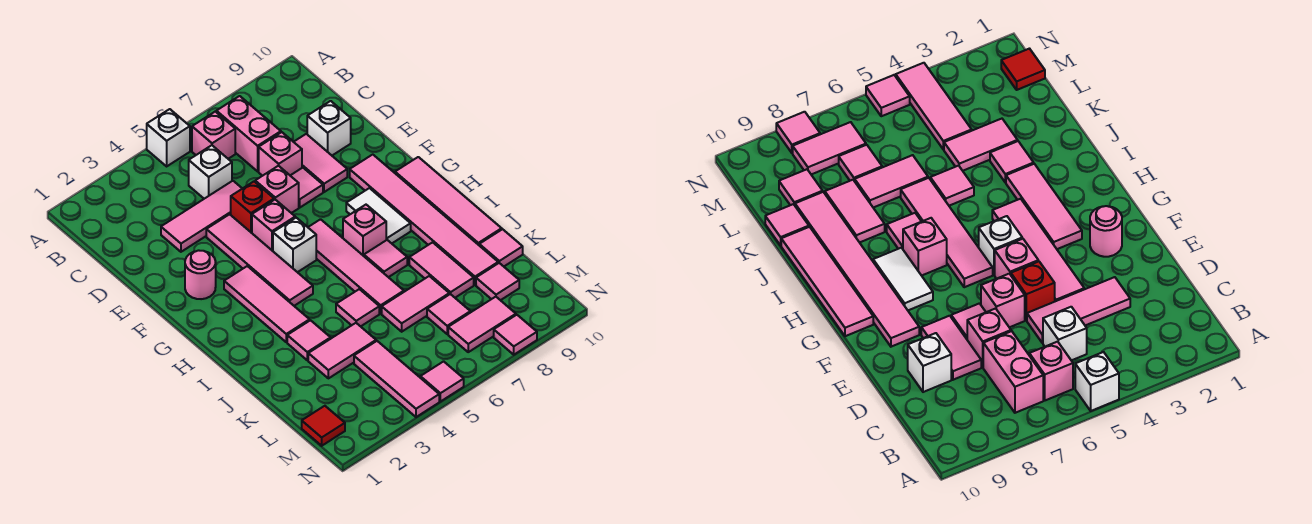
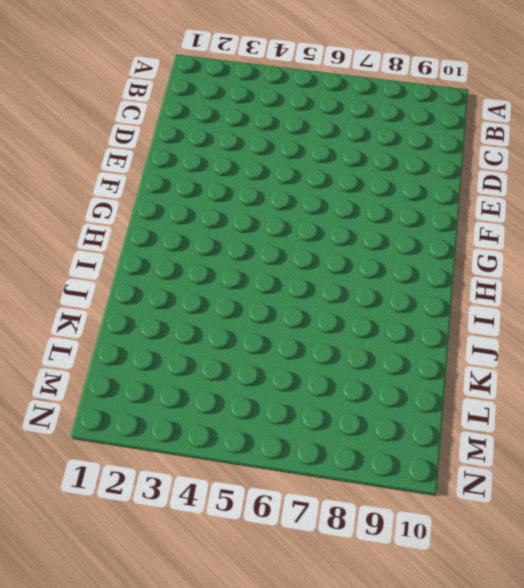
none -> white 1x1 brick [147,109,190,166]
none -> pink 1x1 brick [192,112,235,159]
none -> pink 1x2 brick [216,96,281,171]
none -> white 1x1 brick [189,145,232,199]

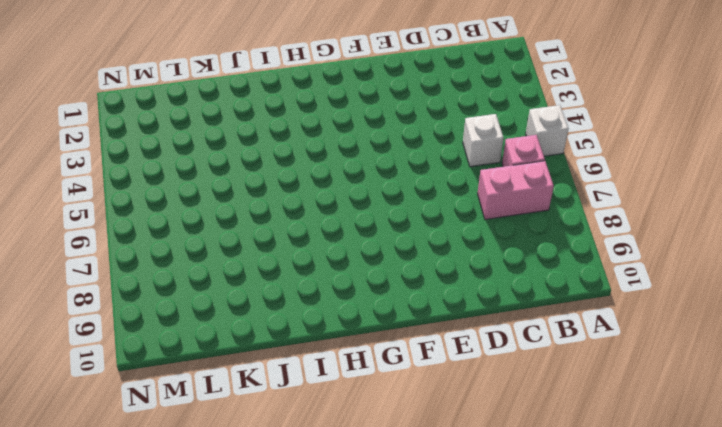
none -> pink 1x3 tile [161,181,242,252]
none -> pink 1x1 brick [259,132,302,176]
none -> pink 1x2 tile [294,134,347,192]
none -> white 1x1 brick [307,101,351,155]

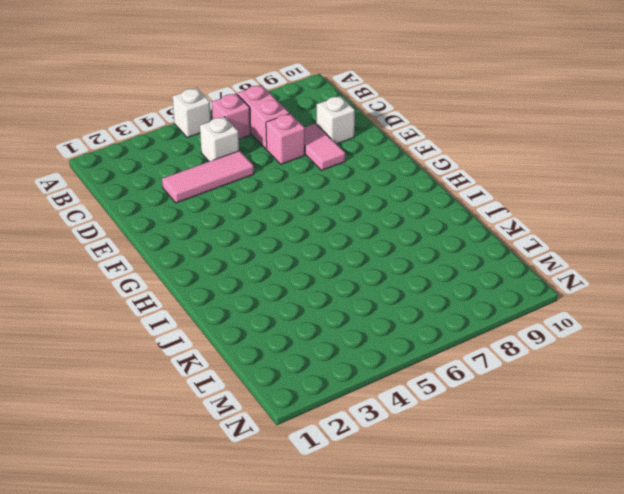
none -> pink 1x4 tile [206,214,313,306]
none -> red 1x1 brick [231,182,274,233]
none -> pink 1x1 brick [255,166,299,213]
none -> pink 1x1 tile [290,168,323,207]

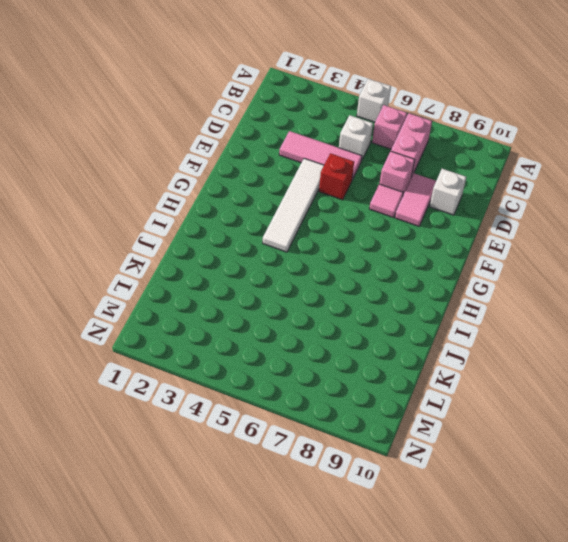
white 1x4 tile [263,158,324,252] -> pink 1x4 tile [206,214,313,306]
none -> pink 1x1 brick [255,166,299,213]
none -> pink 1x1 round brick [185,250,216,299]
none -> pink 1x1 brick [252,200,295,251]
none -> pink 1x6 tile [350,155,498,285]

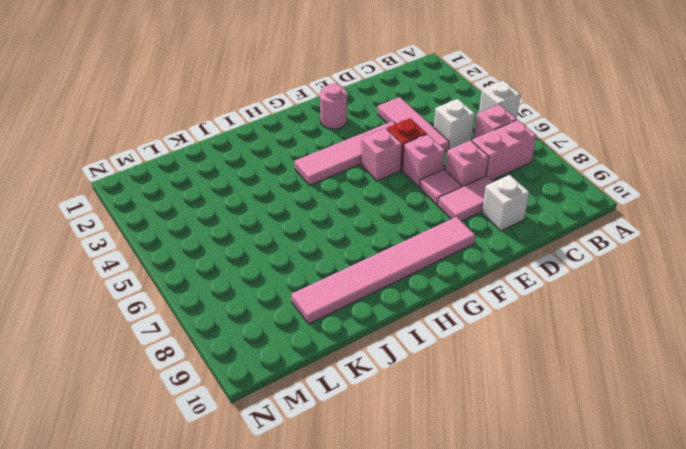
none -> pink 1x3 tile [224,266,310,342]
none -> white 1x1 brick [273,218,316,272]
none -> pink 1x4 tile [308,219,404,313]
none -> white 1x2 tile [346,188,411,243]

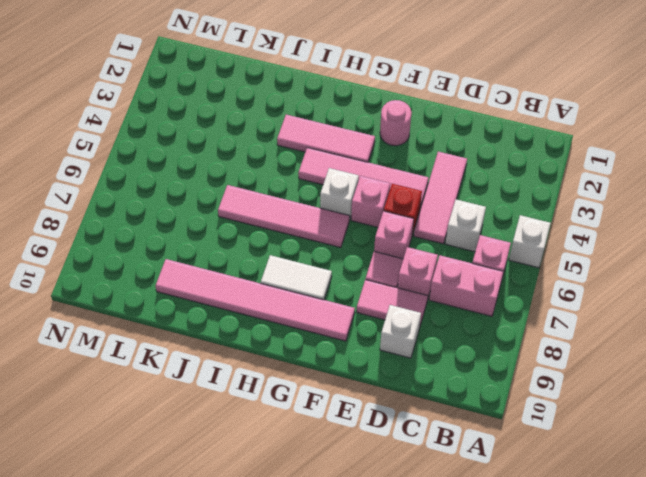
none -> pink 1x4 tile [395,157,502,245]
none -> pink 1x1 brick [343,205,386,256]
none -> pink 1x1 tile [364,240,407,277]
none -> pink 1x1 tile [287,320,331,360]

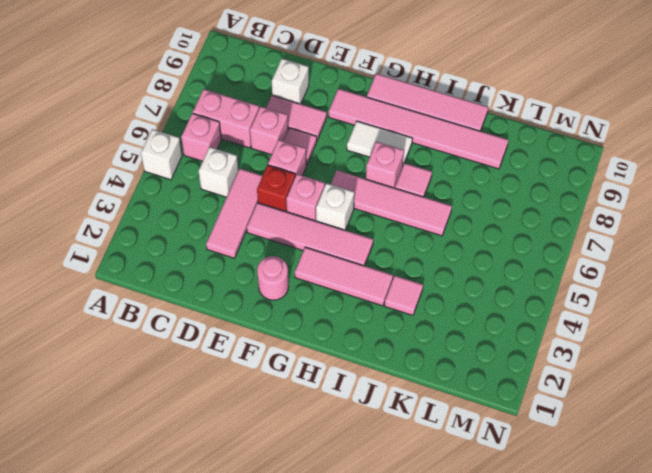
none -> pink 1x1 tile [336,289,379,326]
none -> pink 1x2 tile [409,242,474,298]
none -> pink 1x2 tile [308,323,376,378]
none -> pink 1x2 tile [382,276,449,332]

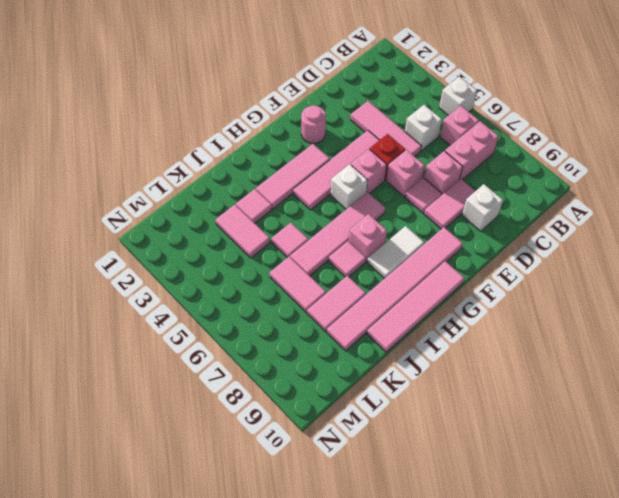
none -> pink 1x1 tile [479,229,523,266]
none -> pink 1x3 tile [354,341,439,417]
none -> pink 1x1 tile [427,294,470,334]
none -> pink 1x1 tile [476,263,519,300]

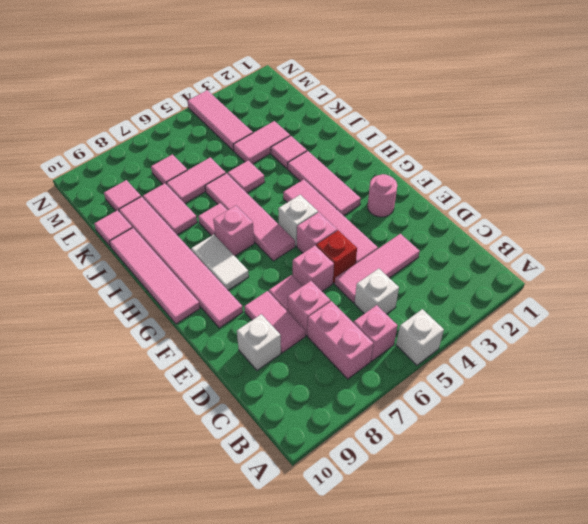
none -> red 1x1 tile [302,406,345,446]
none -> pink 1x2 tile [448,297,516,352]
none -> pink 1x1 tile [420,361,464,402]
none -> pink 1x1 tile [494,315,537,355]

